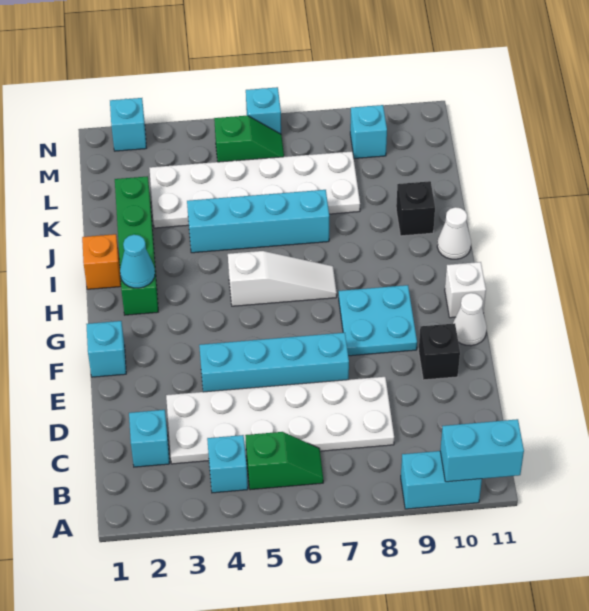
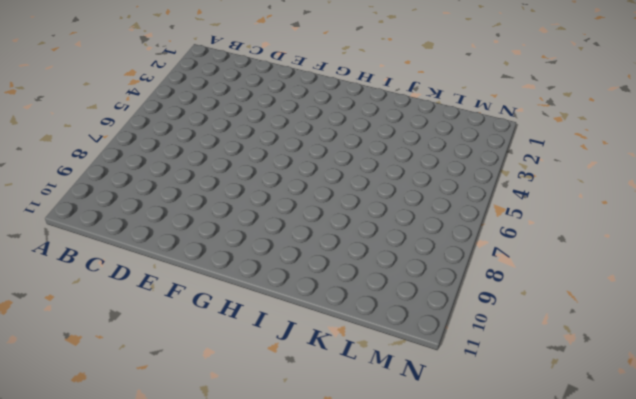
none -> cyan 1x2 brick [401,451,482,509]
none -> cyan 1x1 brick [207,435,248,493]
none -> green 1x2 slope [245,432,323,490]

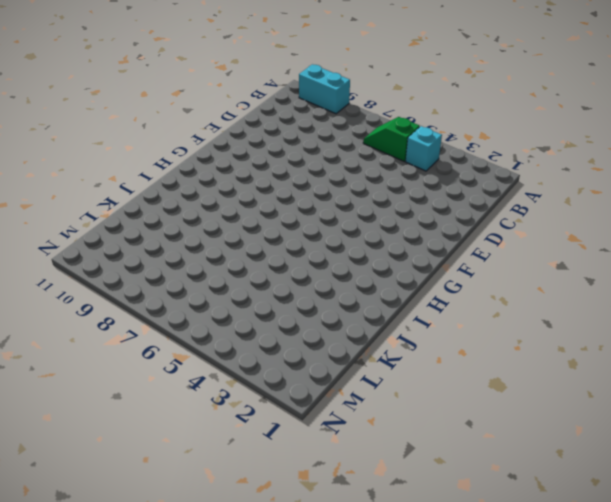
none -> cyan 1x1 brick [129,410,170,467]
none -> white 2x6 plate [166,377,394,464]
none -> cyan 1x4 brick [199,333,349,392]

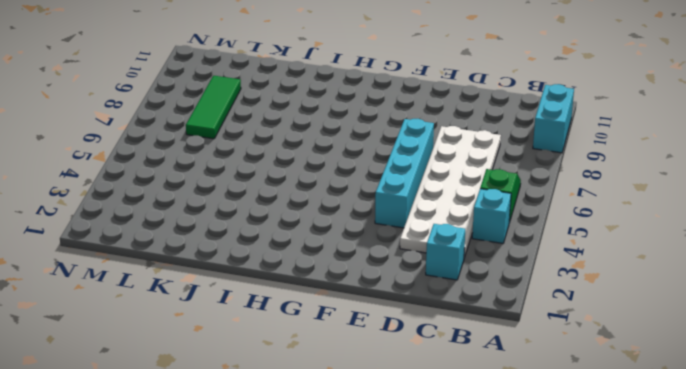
green 1x3 tile [186,76,241,139] -> white 2x6 plate [149,151,360,228]
none -> black 1x1 brick [419,323,460,380]
none -> cyan 1x1 brick [86,321,126,377]
none -> cyan 2x2 plate [339,285,417,356]

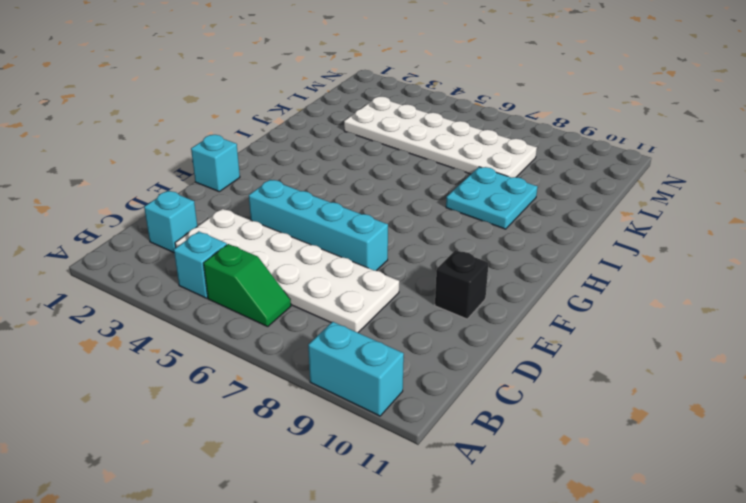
cyan 2x2 plate [446,167,537,229] -> cyan 2x2 plate moved to [339,285,417,356]
none -> white 1x1 cone [453,293,487,346]
none -> white 1x1 brick [445,262,486,318]
none -> green 1x4 brick [115,176,158,315]

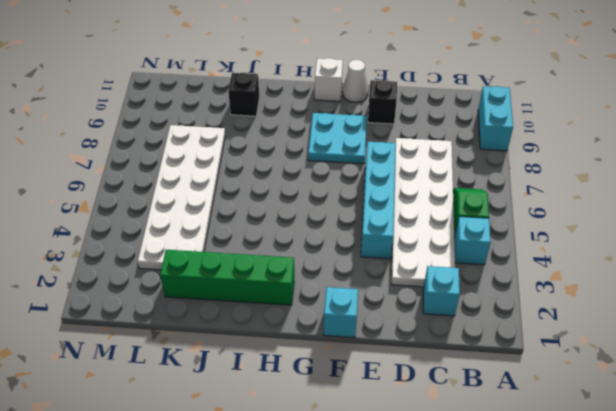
none -> white 1x3 slope [228,251,337,306]
none -> orange 1x1 brick [82,234,121,289]
none -> white 1x1 cone [437,207,471,259]

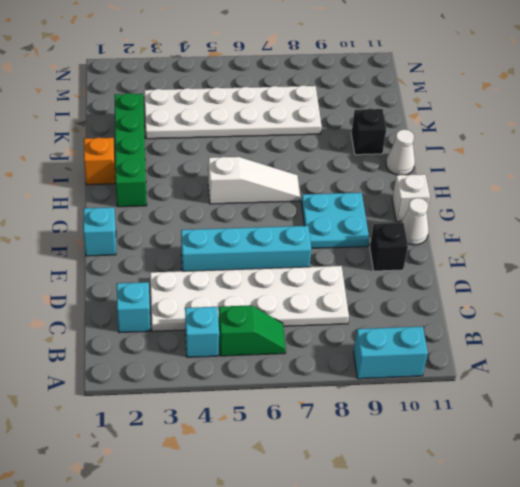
none -> cyan 1x4 brick [187,190,329,253]
none -> green 1x2 slope [214,116,284,162]
none -> cyan 1x1 brick [350,105,387,159]

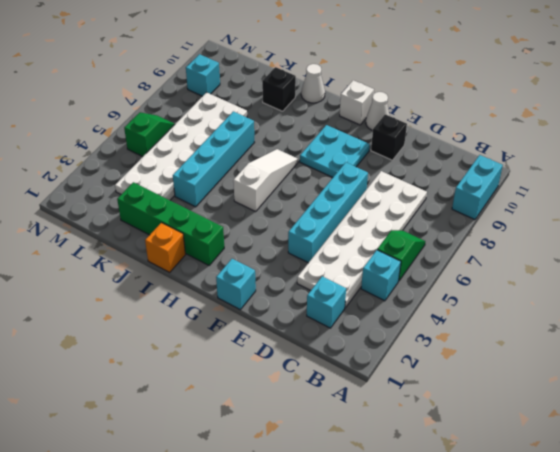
none -> cyan 1x1 brick [110,98,146,151]
none -> cyan 1x1 brick [246,87,281,134]
none -> cyan 1x2 brick [440,419,524,482]

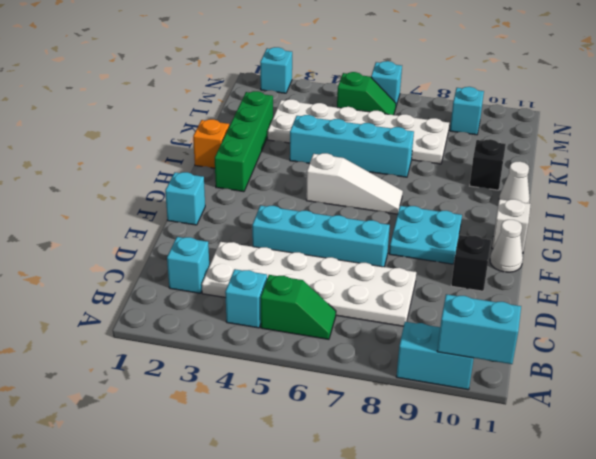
none -> cyan 1x1 cone [120,235,155,288]

